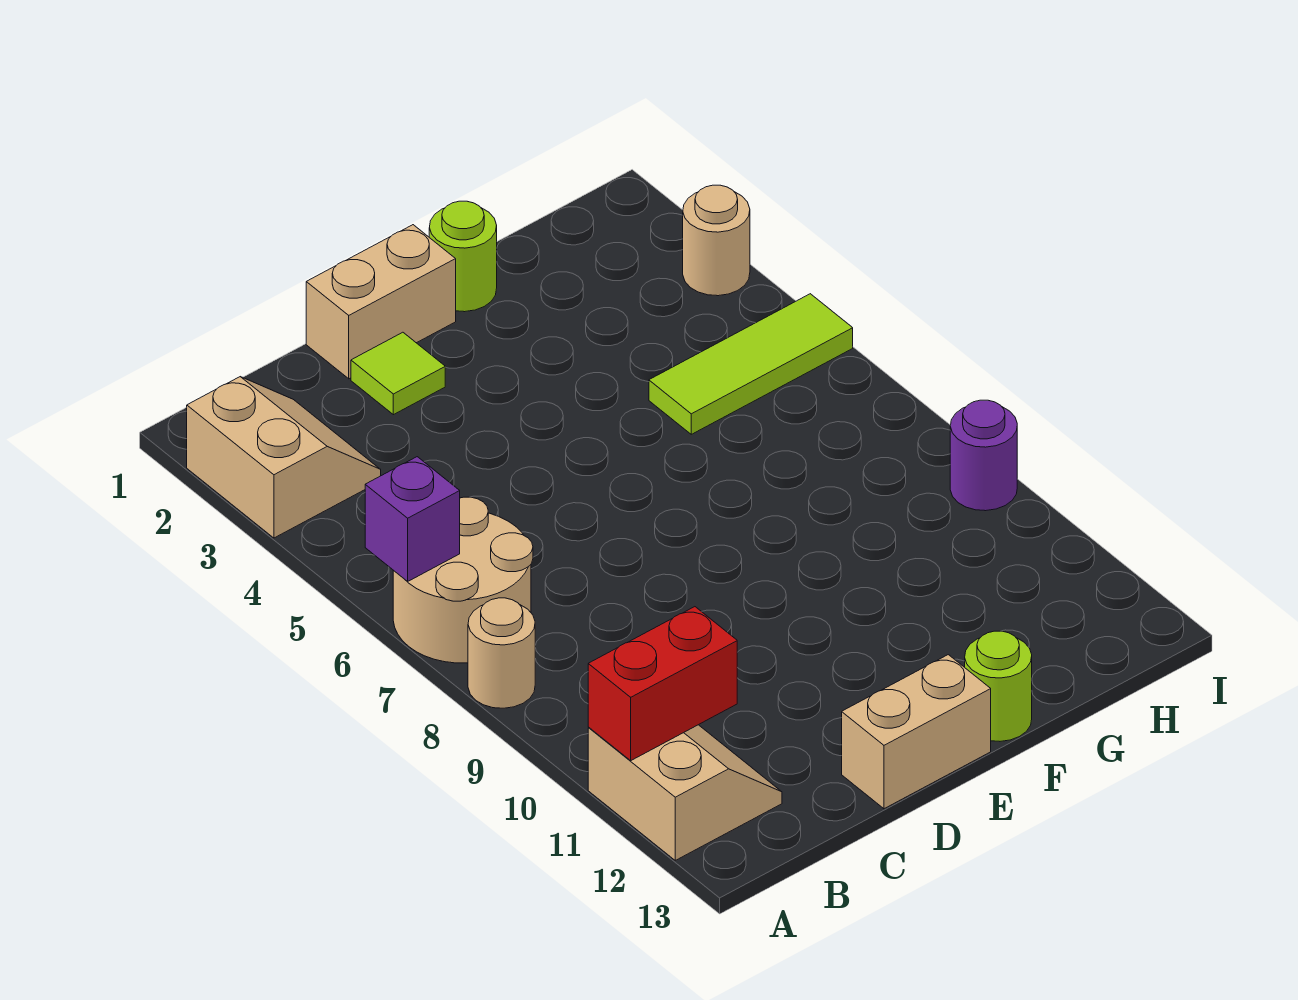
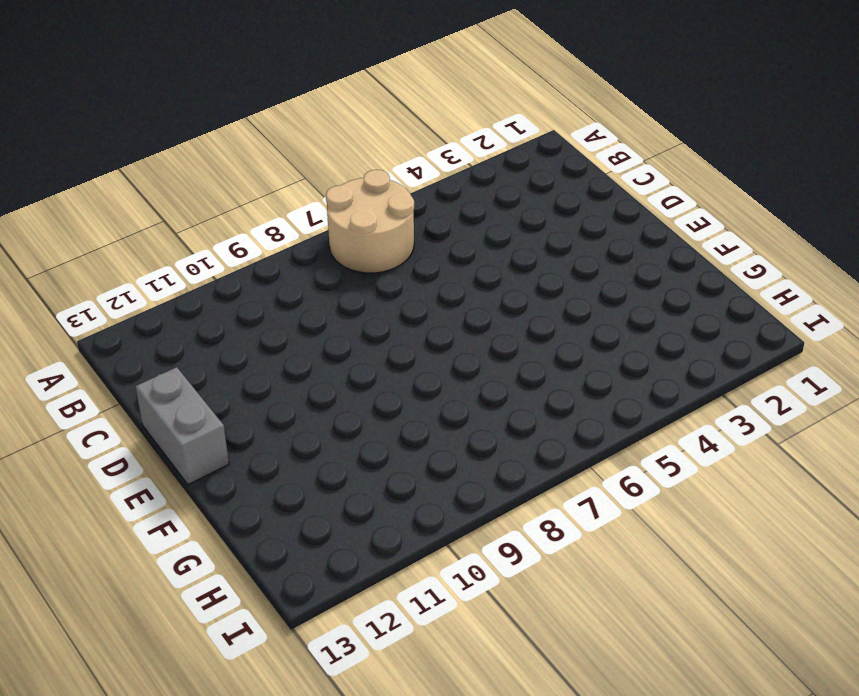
grey 1x2 brick [136,367,229,484] -> tan 1x2 brick [842,655,991,809]
none -> tan 2x2 slope [187,377,381,538]
none -> tan 1x1 round brick [468,598,535,708]
none -> tan 2x2 slope [588,725,782,860]

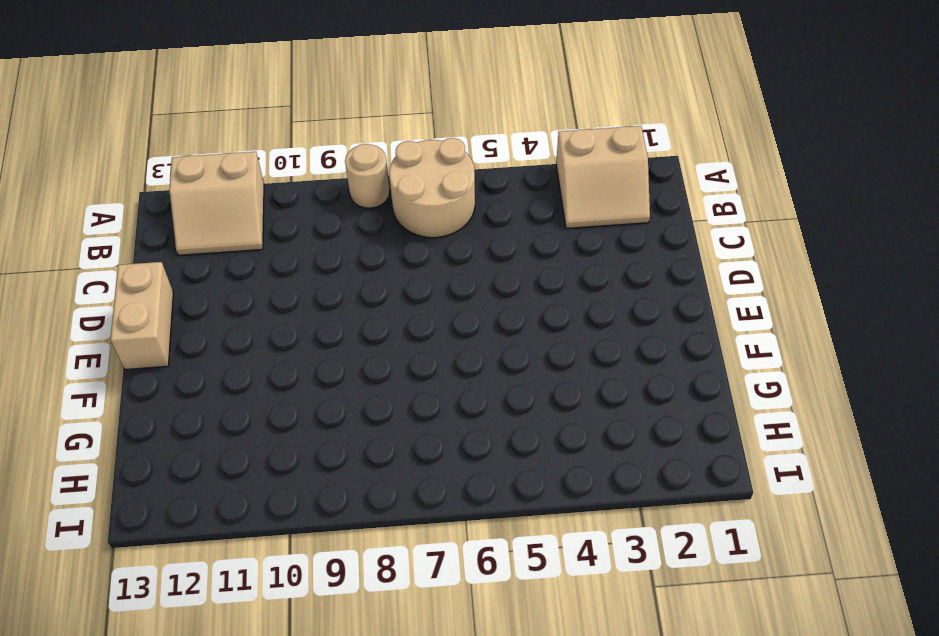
none -> tan 1x2 brick [306,225,456,379]
none -> lime 1x1 tile [351,332,445,415]
none -> lime 1x1 round brick [429,201,497,312]

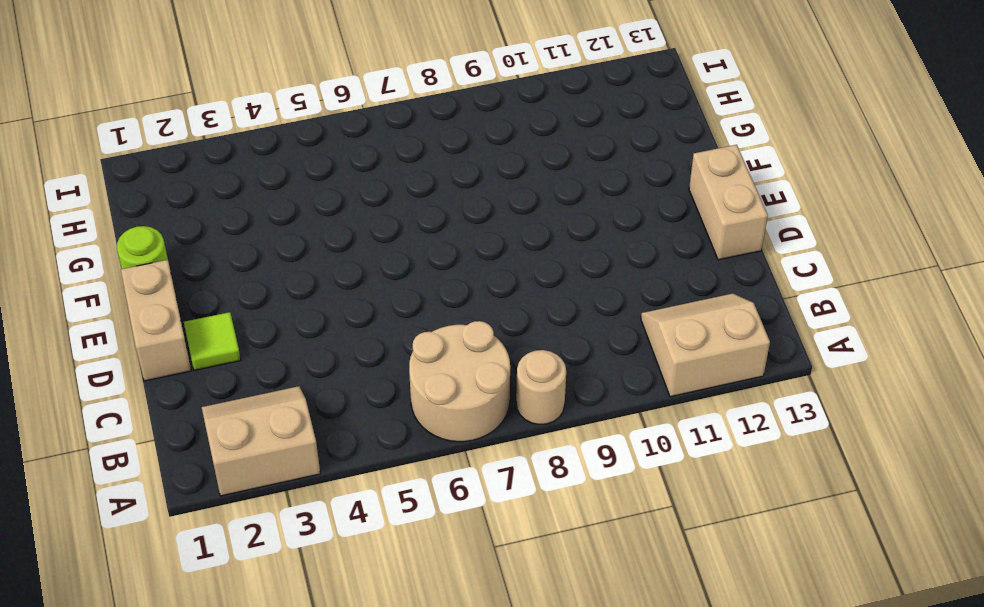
none -> lime 1x1 round brick [965,631,1032,741]
none -> lime 1x3 tile [649,294,853,434]
none -> tan 1x1 round brick [683,185,750,296]

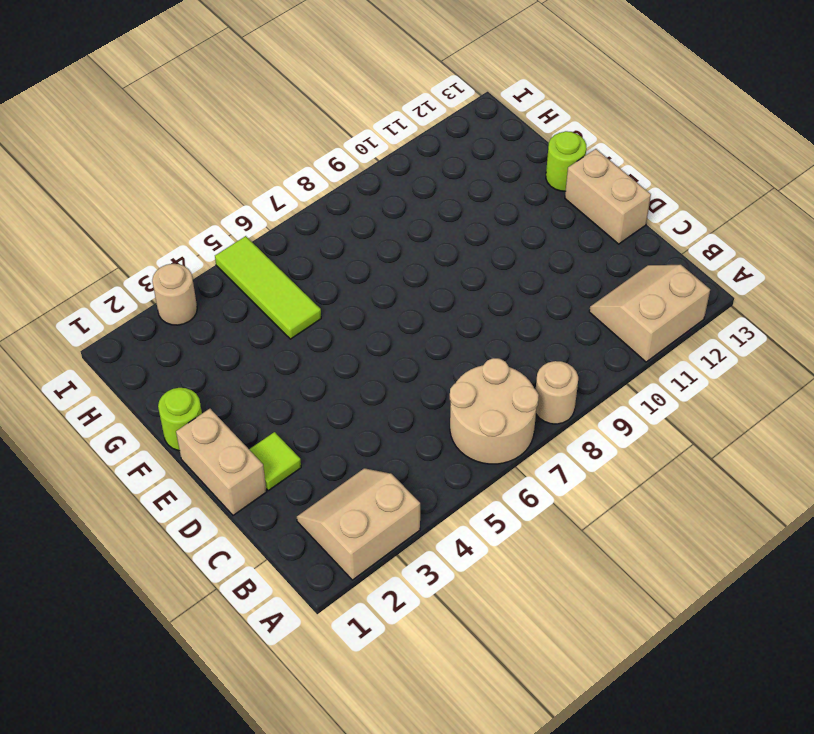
none -> purple 1x1 round brick [950,400,1017,511]
none -> purple 1x1 brick [365,457,460,582]
none -> red 1x2 brick [588,607,737,760]

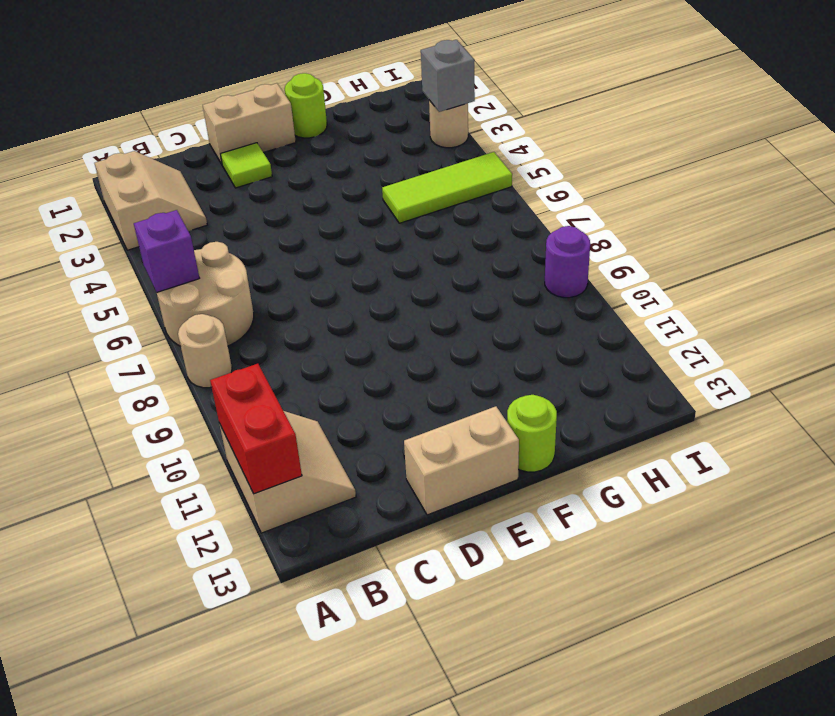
red 1x2 brick [210,364,302,494] -> red 1x2 brick turned to [588,607,737,760]
grey 1x1 brick [421,40,475,112] -> none

